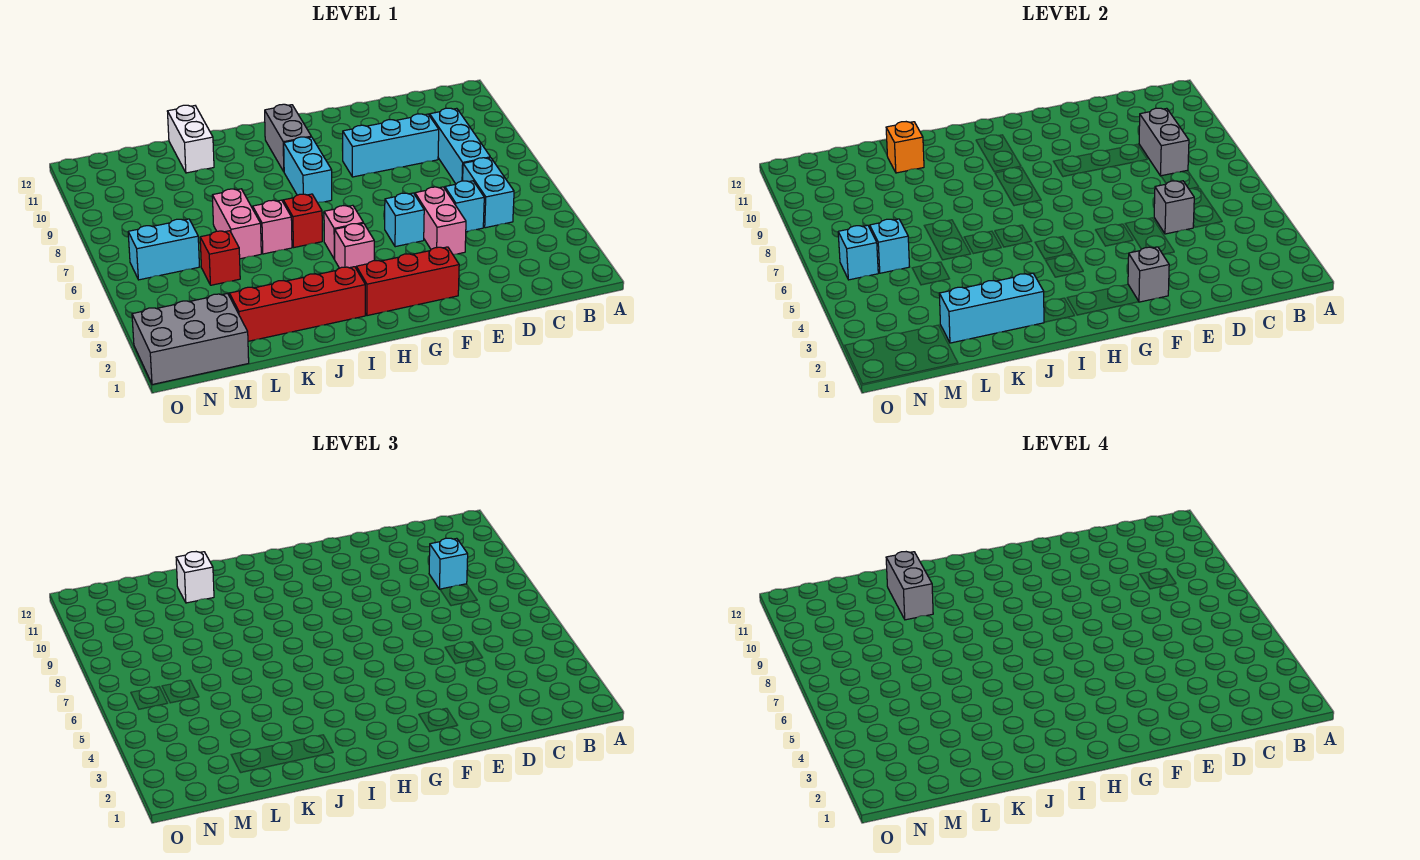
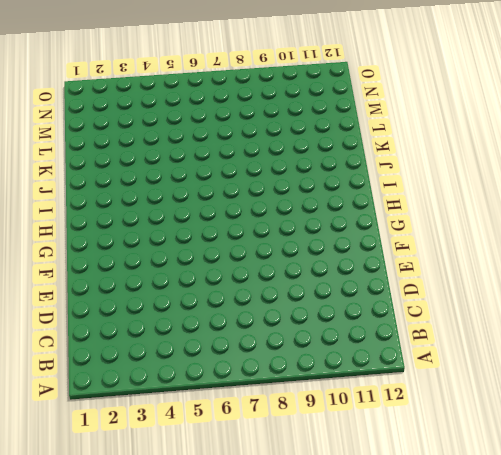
none -> cyan 1x2 brick [463,158,514,228]
none -> cyan 1x3 brick [430,108,490,184]
none -> cyan 1x1 brick [445,181,484,232]

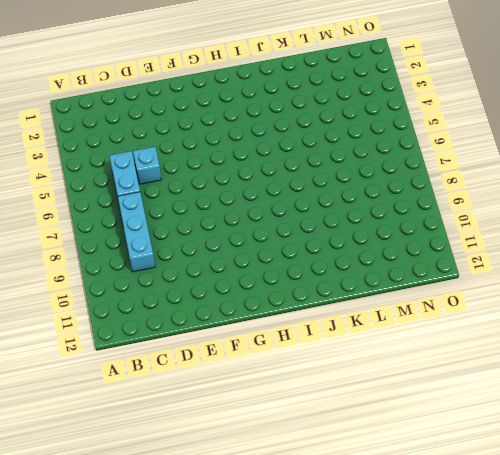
none -> cyan 1x3 brick [342,114,439,177]
none -> pink 1x2 brick [415,187,466,254]
none -> red 1x3 brick [356,247,459,316]

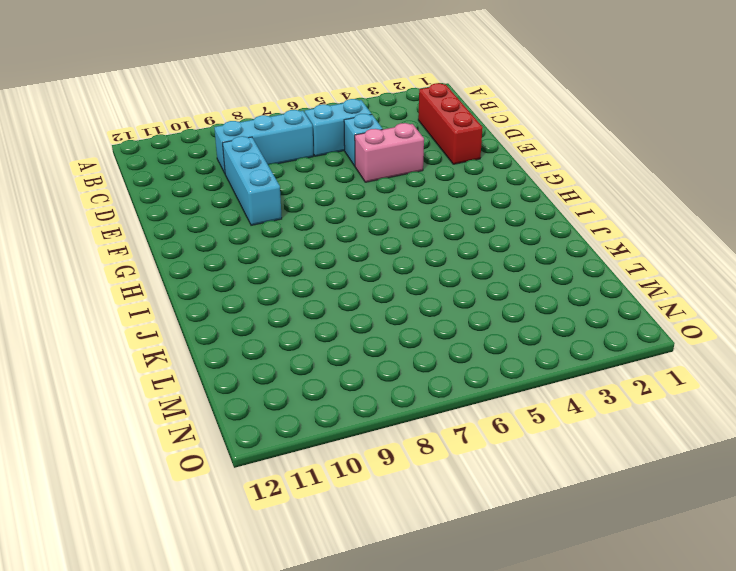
red 1x3 brick [418,83,483,164] -> red 1x3 brick moved to [356,247,459,316]
none -> cyan 1x1 brick [385,193,424,247]
none -> pink 1x1 brick [335,223,374,268]
none -> pink 1x1 brick [324,205,363,259]

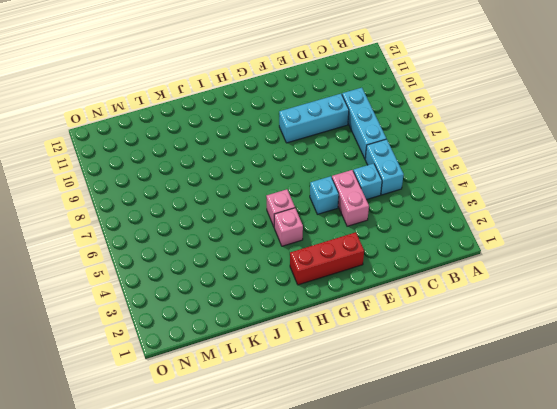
none -> cyan 1x2 brick [284,137,332,203]
none -> grey 1x2 brick [265,104,311,171]
none -> red 1x4 brick [229,267,365,341]

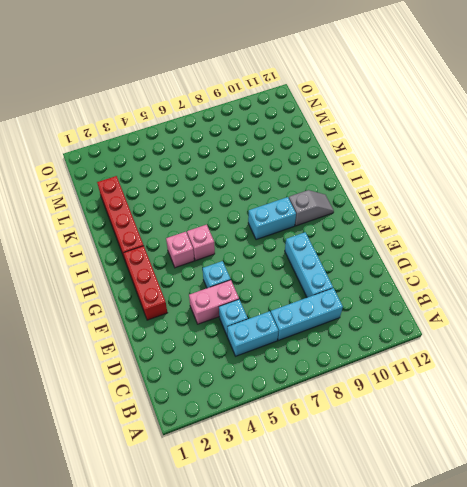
grey 1x2 slope [289,190,334,226] -> grey 1x2 brick [265,104,311,171]
none -> red 1x1 brick [283,194,322,248]
none -> pink 1x1 brick [253,200,292,254]
none -> pink 1x2 brick [212,189,261,259]

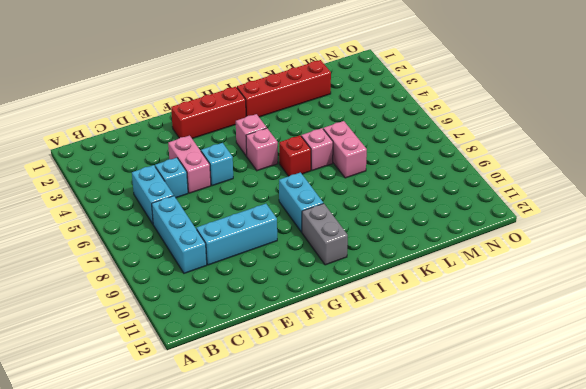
none -> white 1x2 brick [168,105,214,173]
none -> red 1x1 brick [200,231,240,285]
none -> grey 2x3 brick [132,293,249,385]

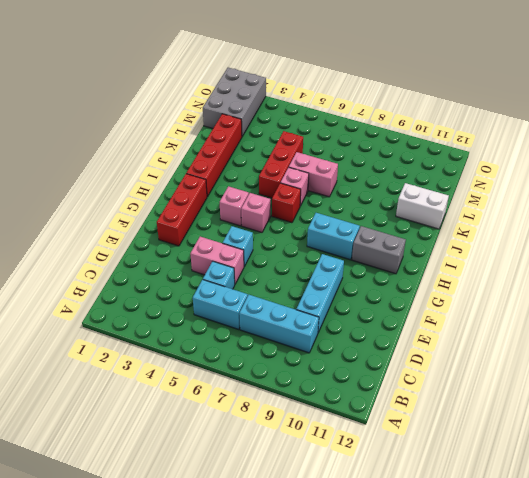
red 1x3 brick [259,131,303,198] -> red 1x1 brick [200,231,240,285]
none -> cyan 1x2 brick [128,219,200,280]
none -> grey 1x2 brick [1139,108,1189,176]
none -> grey 1x1 brick [1154,181,1194,234]

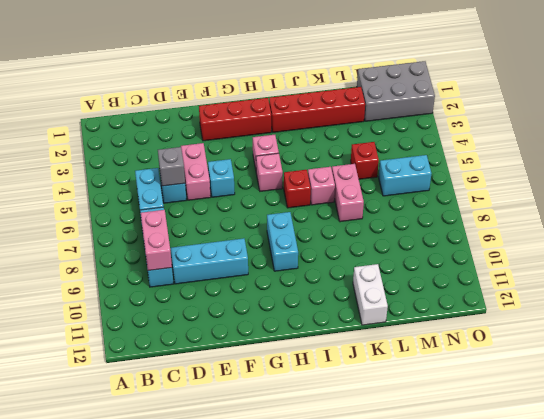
pink 1x2 brick [140,210,172,271] -> grey 1x2 brick [1139,108,1189,176]
none -> grey 1x2 brick [265,104,311,171]
none -> grey 1x1 brick [1128,247,1169,302]
none -> cyan 1x3 brick [939,273,1044,343]

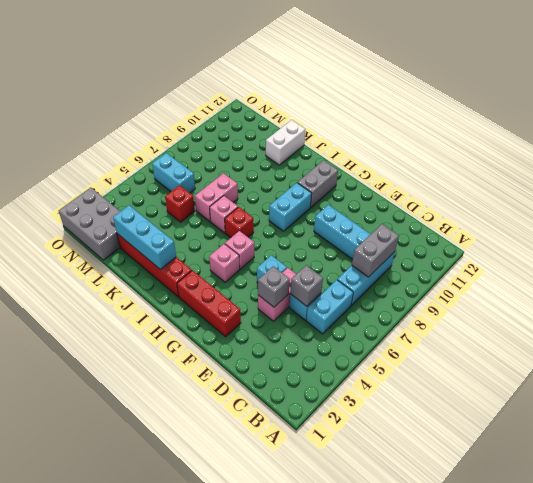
grey 1x1 brick [258,266,290,307] -> grey 1x1 brick moved to [1128,247,1169,302]
none -> orange 1x1 brick [886,122,924,173]
none -> cyan 1x1 brick [870,219,910,273]
none -> cyan 1x1 brick [838,225,878,280]

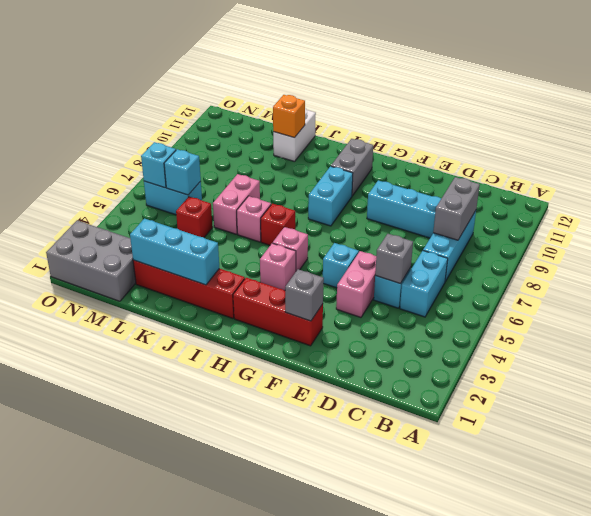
none -> cyan 1x1 brick [429,538,468,589]
none -> white 1x1 brick [176,552,214,603]
none -> grey 1x2 brick [886,552,933,620]

